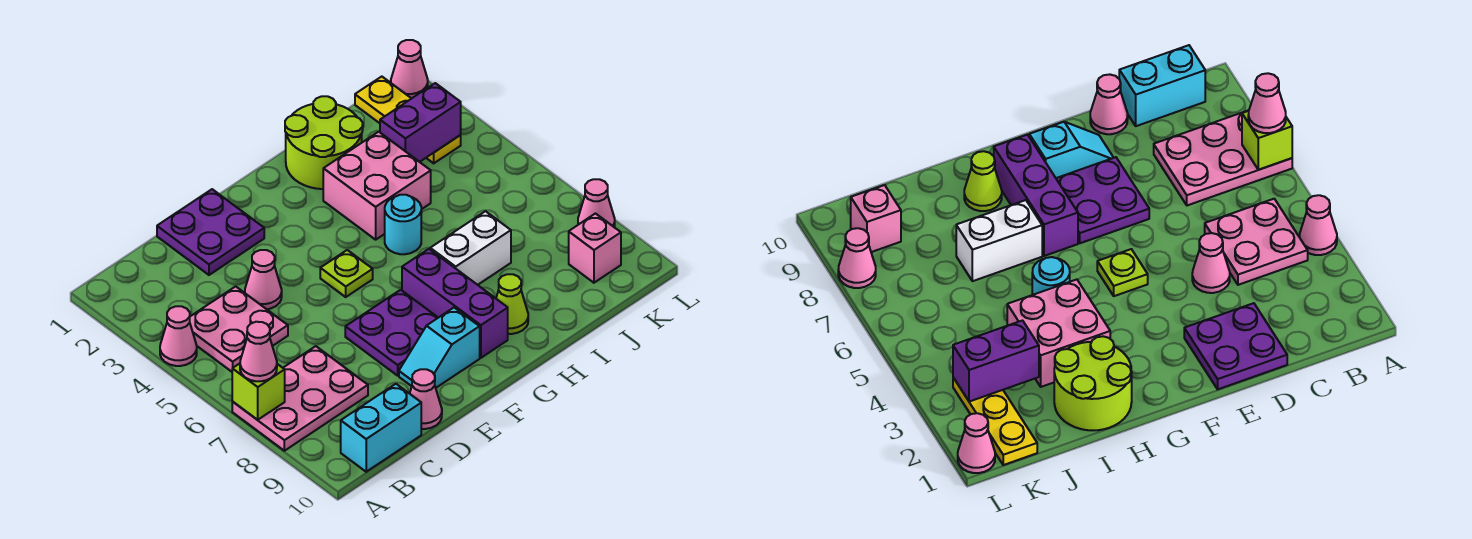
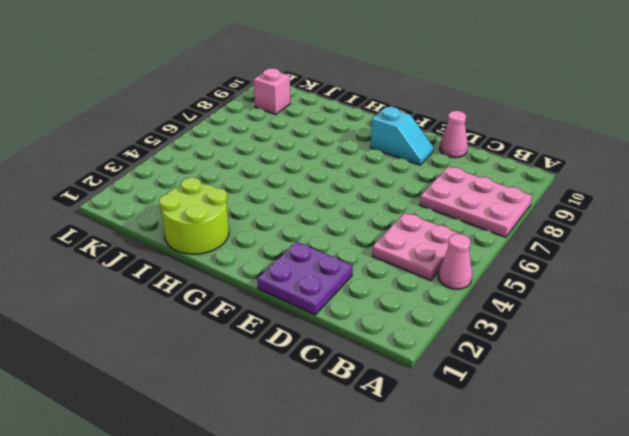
none -> cyan 1x2 brick [341,384,421,472]
none -> pink 1x1 cone [245,250,282,309]
none -> purple 2x2 plate [345,290,438,376]

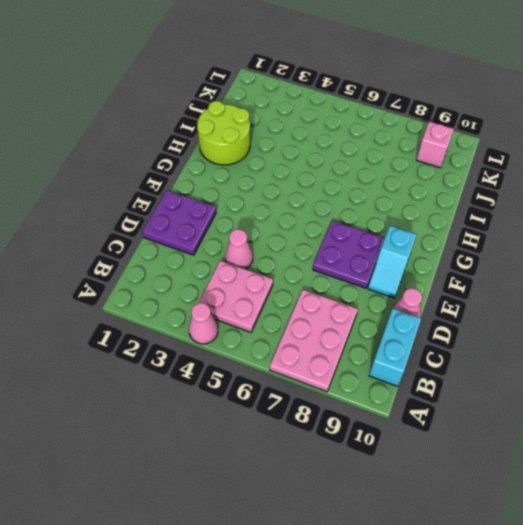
none -> lime 1x1 plate [320,250,373,297]
none -> purple 1x3 brick [402,249,508,358]
none -> pink 2x2 brick [323,132,431,240]

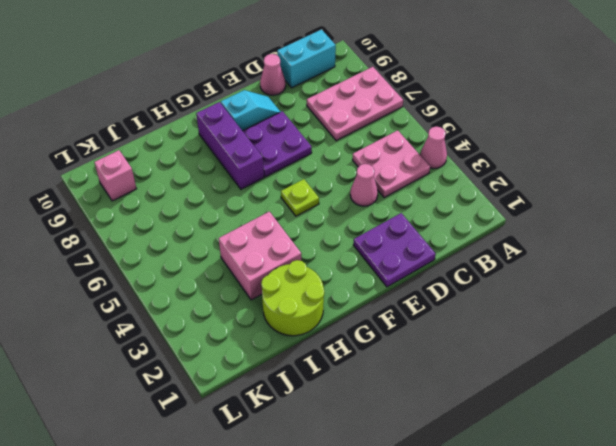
none -> cyan 1x1 round brick [385,195,421,254]
none -> white 1x2 brick [430,211,511,285]
none -> lime 1x1 cone [496,274,528,334]

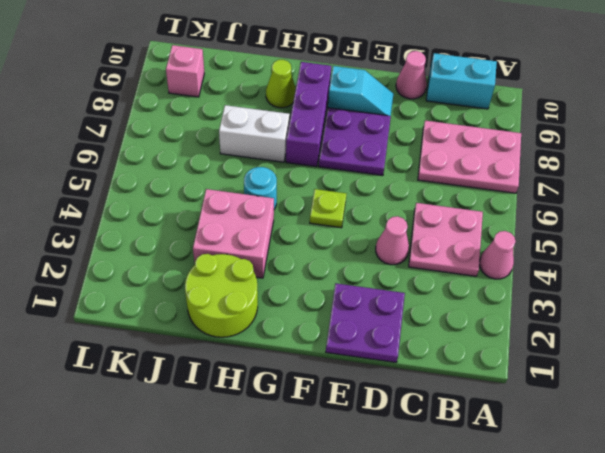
none -> yellow 1x3 plate [355,77,461,163]
none -> pink 1x1 cone [391,40,428,98]
none -> pink 1x1 cone [578,179,615,227]

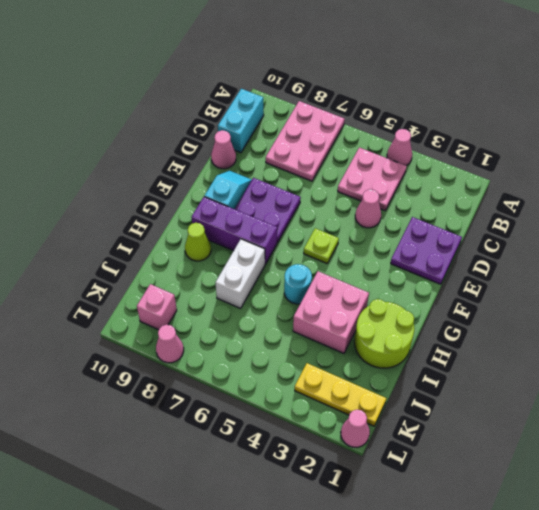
none -> lime 1x1 brick [232,364,285,420]
none -> purple 1x2 brick [380,83,461,162]
none -> pink 1x1 cone [240,322,277,381]

